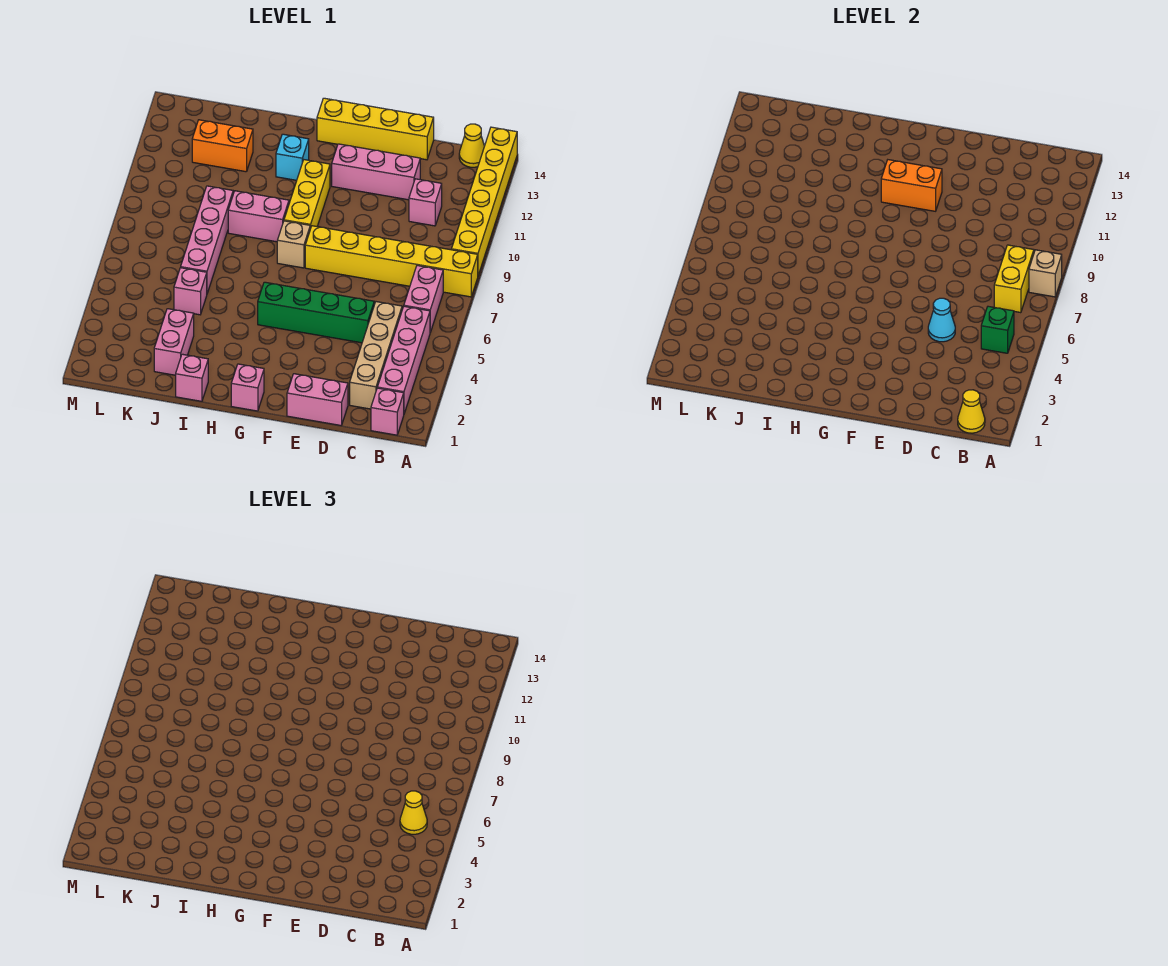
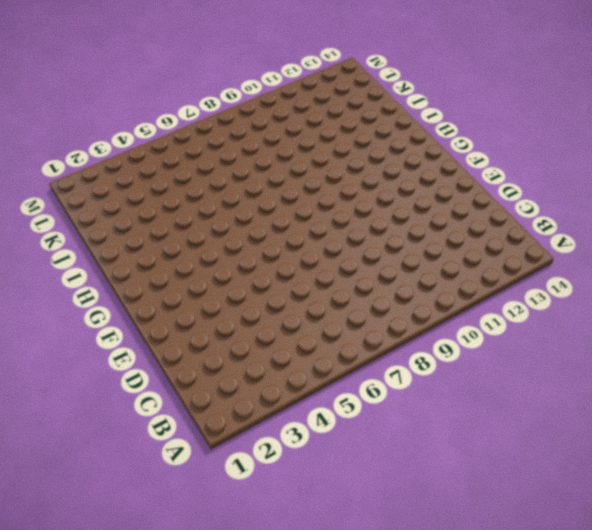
none -> yellow 1x6 brick [305,226,478,297]
none -> yellow 1x6 brick [451,127,517,275]
none -> pink 1x1 brick [371,388,404,435]

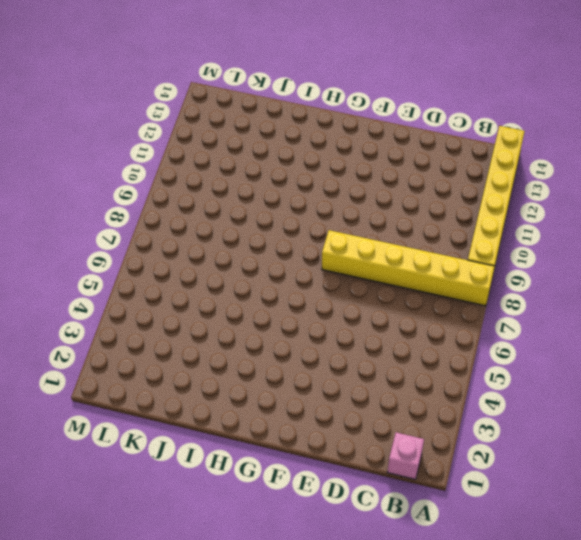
none -> pink 1x4 brick [377,306,430,413]
none -> pink 1x2 brick [404,266,443,332]
none -> yellow 1x1 cone [459,124,484,167]

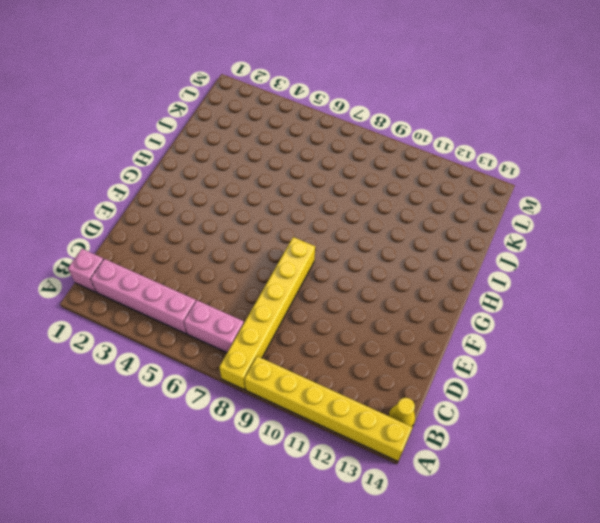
none -> tan 1x4 brick [350,302,402,409]
none -> pink 1x1 brick [409,179,442,226]
none -> pink 1x2 brick [287,374,348,425]

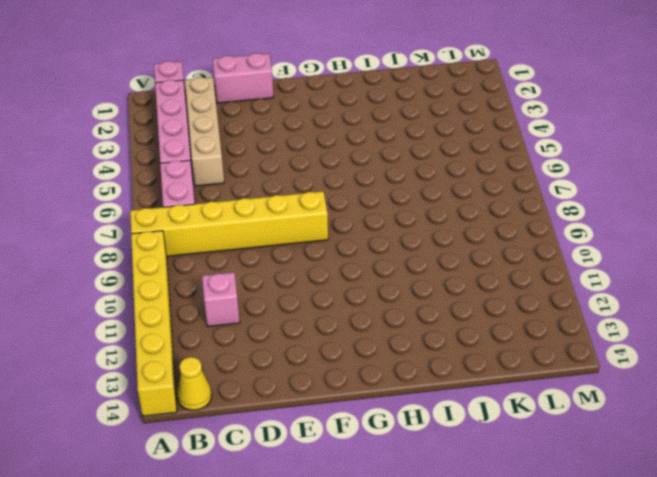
none -> green 1x4 brick [258,282,374,343]
none -> pink 1x3 brick [332,144,420,200]
none -> yellow 1x4 brick [317,98,434,160]

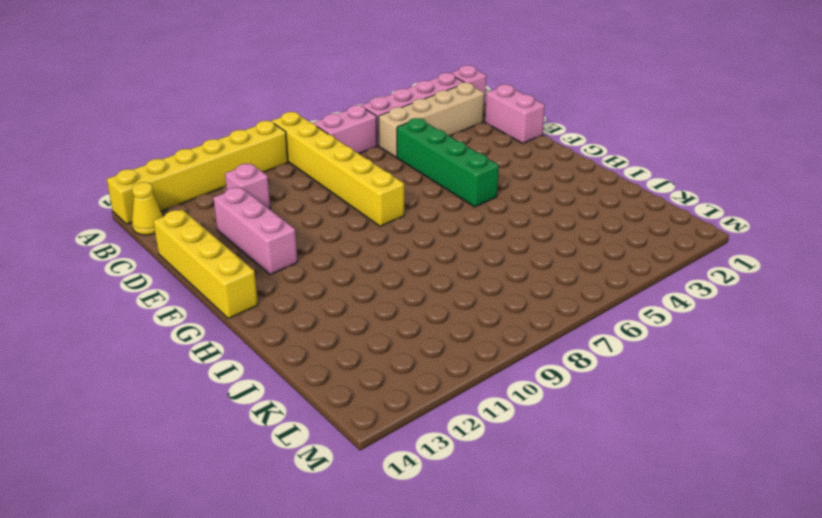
none -> pink 1x1 brick [231,364,264,411]
none -> tan 1x1 brick [277,221,310,268]
none -> yellow 1x3 brick [284,160,330,229]

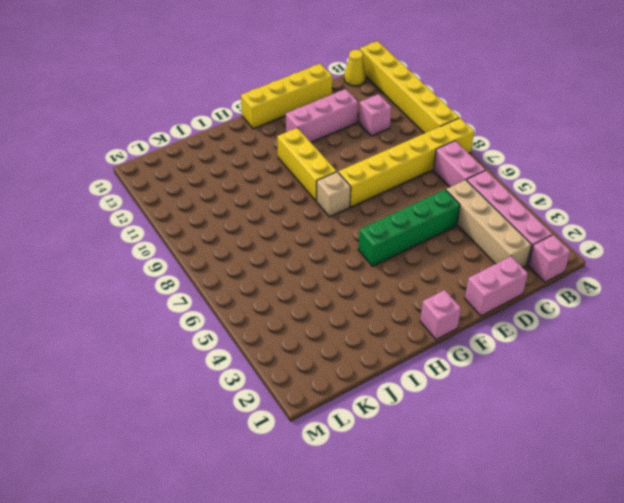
none -> pink 1x2 brick [228,191,289,242]
none -> cyan 1x1 brick [276,134,309,180]
none -> pink 1x1 brick [176,354,208,401]

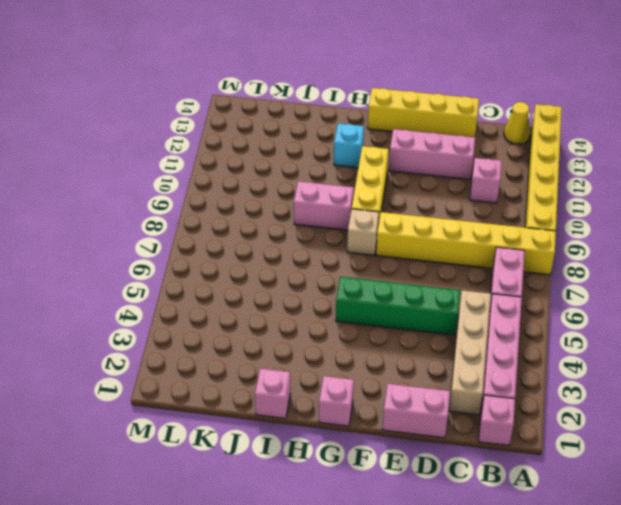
none -> pink 1x2 brick [154,309,194,375]
none -> pink 1x1 brick [174,268,207,315]
none -> pink 1x4 brick [181,186,233,293]

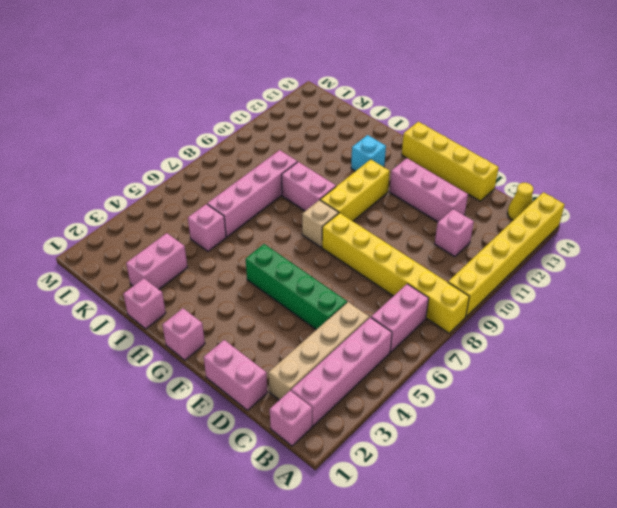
none -> orange 1x2 brick [192,120,253,172]
none -> tan 1x1 brick [1029,250,1062,297]
none -> yellow 1x1 cone [958,390,985,433]

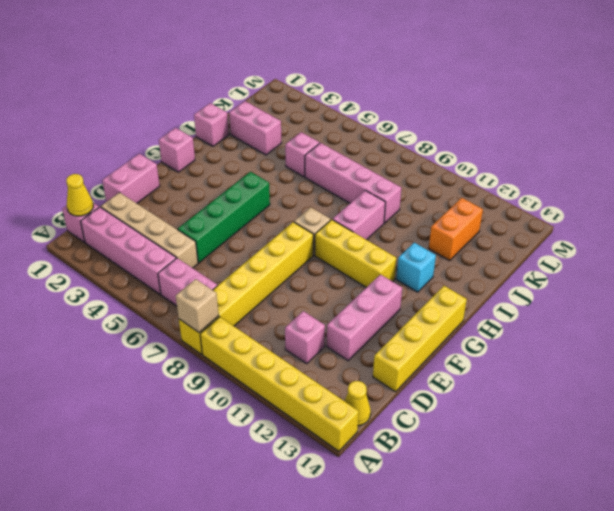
none -> green 1x1 brick [981,306,1014,353]
none -> yellow 1x2 brick [994,245,1034,313]
none -> cyan 1x1 cone [928,298,955,342]

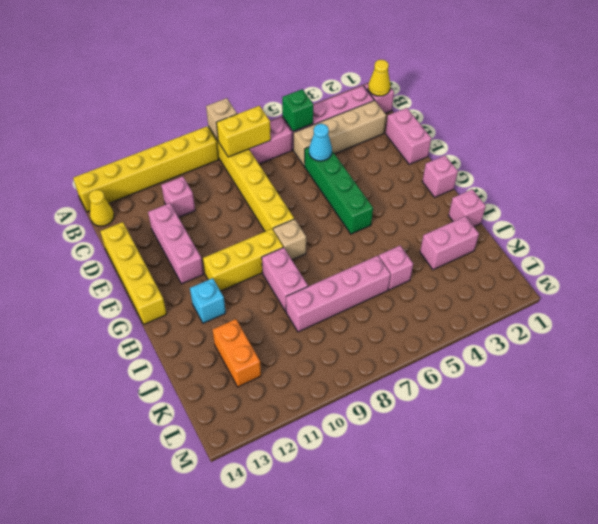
none -> orange 1x2 brick [881,160,942,211]
none -> yellow 1x1 cone [400,791,427,834]

